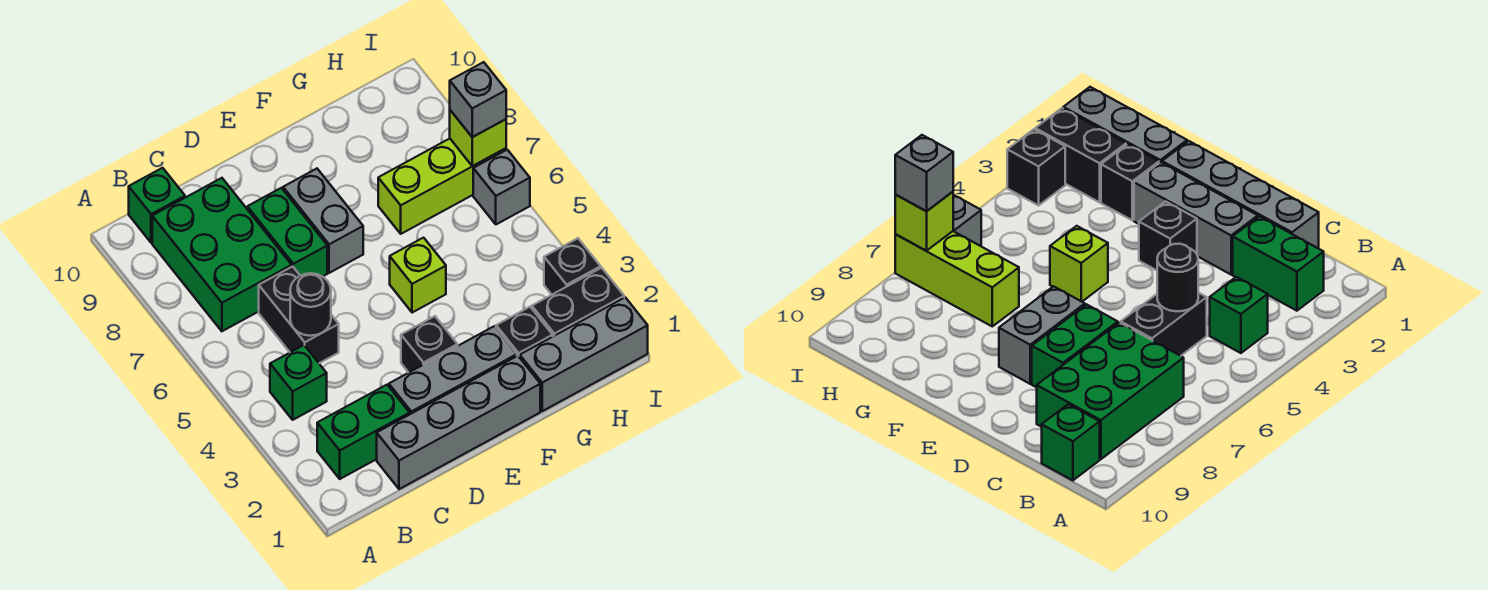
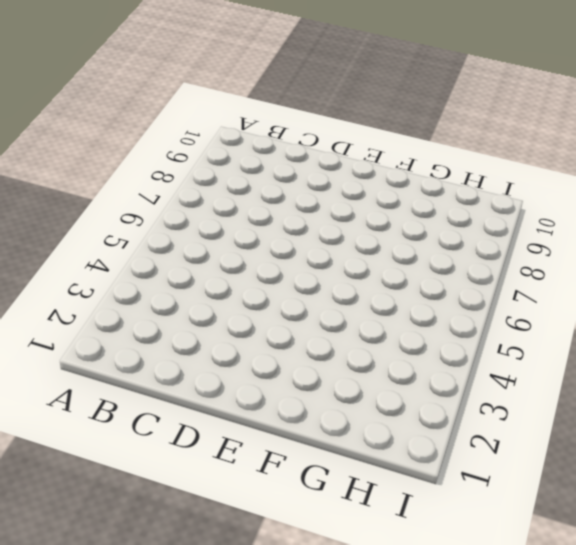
none -> green 1x2 brick [317,385,410,479]
none -> green 1x1 brick [270,345,327,420]
none -> green 2x3 brick [152,178,292,331]

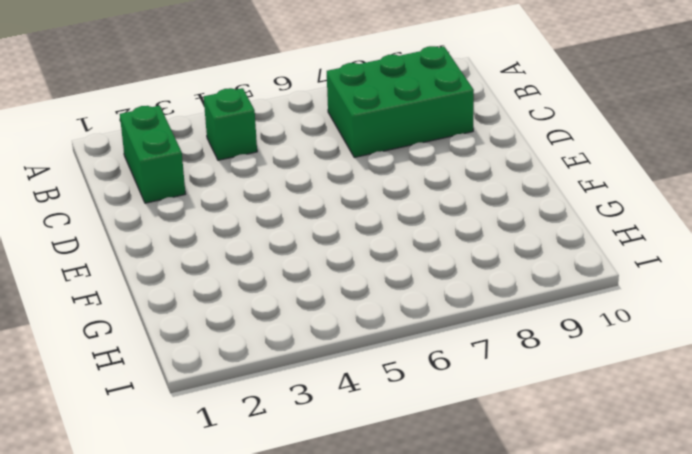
none -> green 1x1 brick [129,168,185,243]
none -> grey 1x4 brick [377,356,540,489]
none -> black 1x2 brick [259,266,339,363]

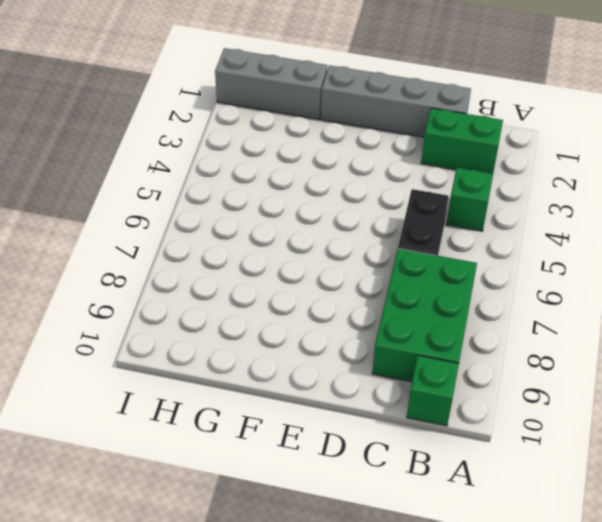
none -> grey 1x3 brick [389,326,517,414]
none -> green 1x2 brick [247,188,327,277]
none -> black 1x1 brick [401,316,458,373]

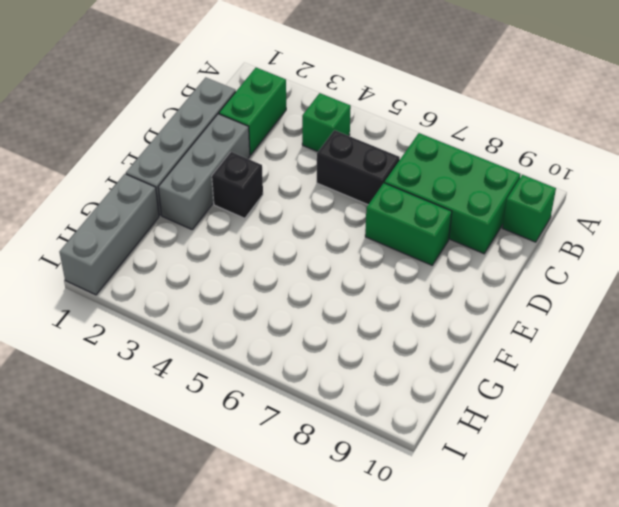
none -> grey 1x2 brick [283,169,363,273]
none -> lime 1x1 brick [390,238,446,313]
none -> black 1x1 brick [496,307,553,357]

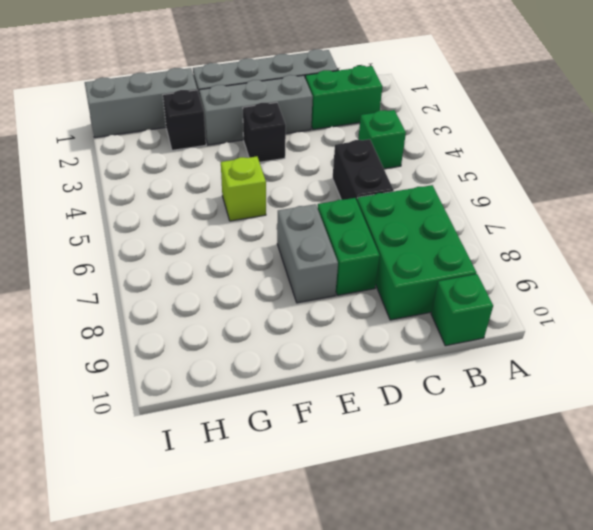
none -> lime 1x3 brick [378,139,506,234]
none -> black 1x2 brick [532,268,624,336]
none -> black 1x1 brick [544,238,601,295]

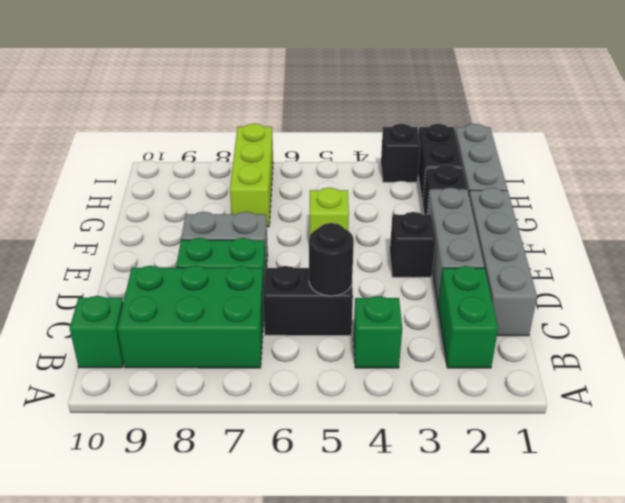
none -> grey 1x1 brick [473,150,530,224]
none -> lime 1x1 brick [450,110,506,166]
none -> grey 1x1 brick [450,62,506,137]

